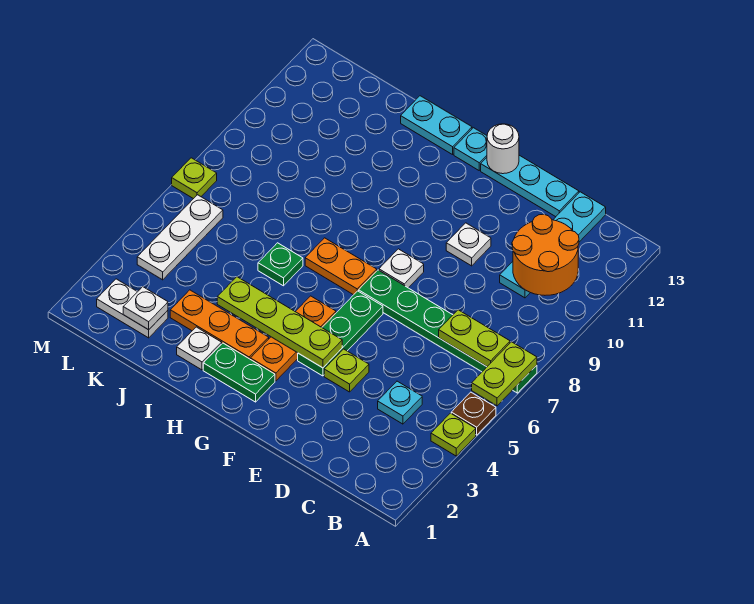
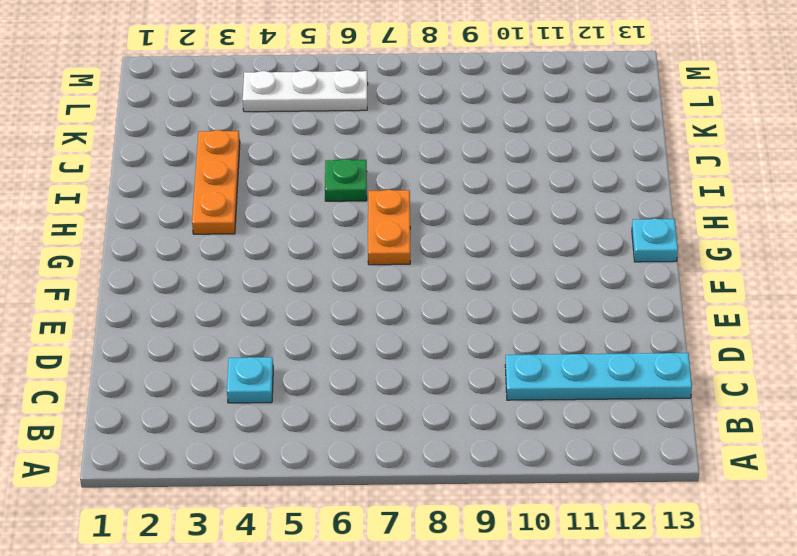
none -> lime 1x1 plate [431,413,476,456]
none -> brown 1x1 plate [451,392,496,435]
none -> green 1x6 plate [359,270,537,393]

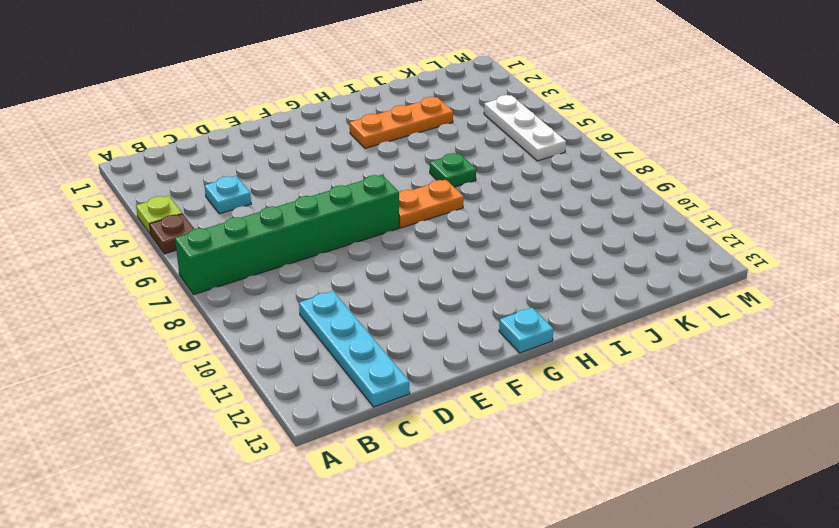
green 1x6 brick [175,175,399,294] -> green 1x6 plate [359,270,537,393]
none -> cyan 1x3 plate [481,155,579,217]
none -> lime 1x1 plate [324,349,369,392]
none -> white 1x1 plate [446,223,491,266]

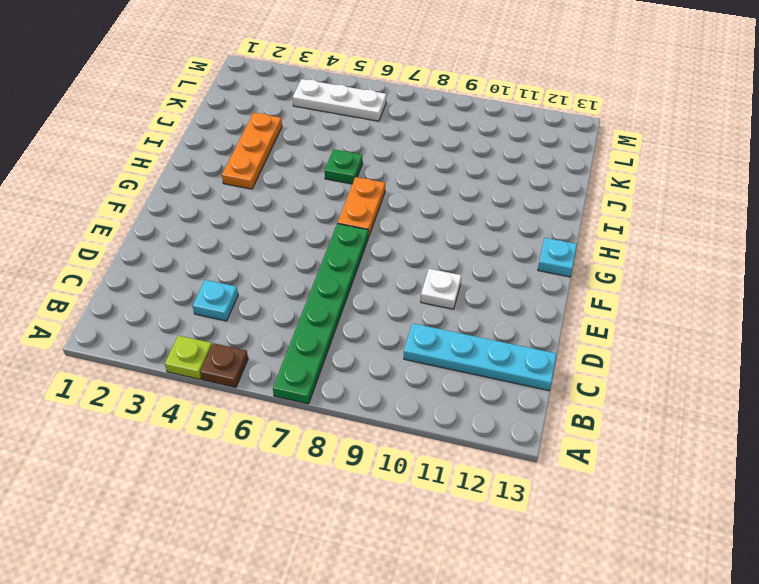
none -> cyan 1x3 plate [481,155,579,217]
none -> lime 1x1 plate [324,349,369,392]
none -> green 1x3 plate [298,291,383,376]

